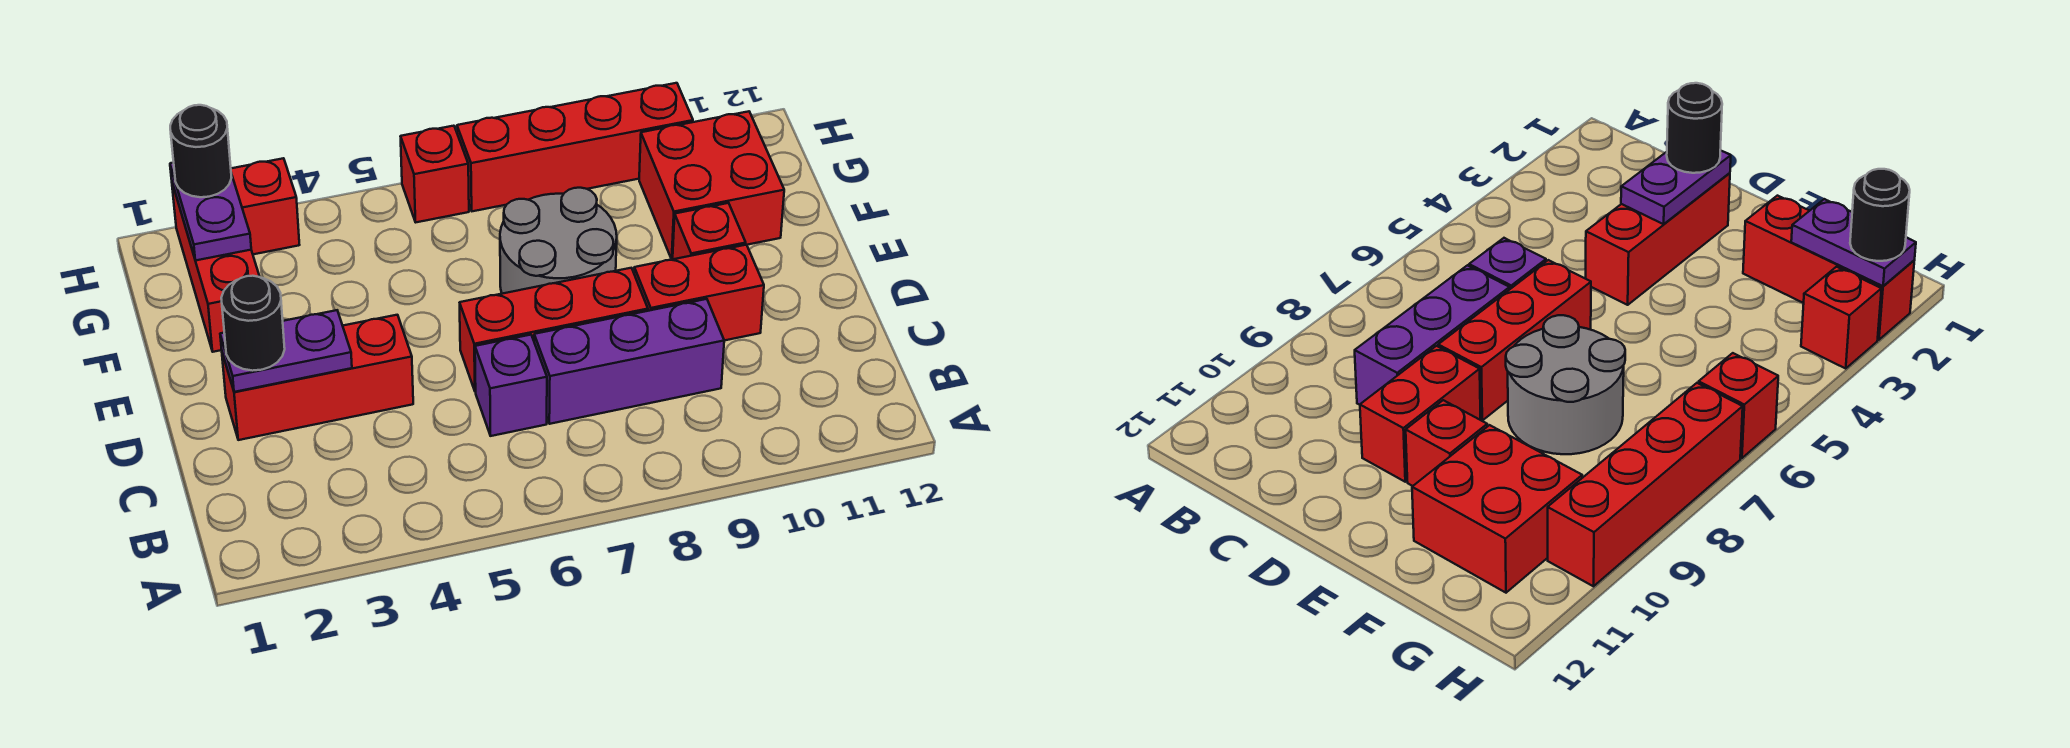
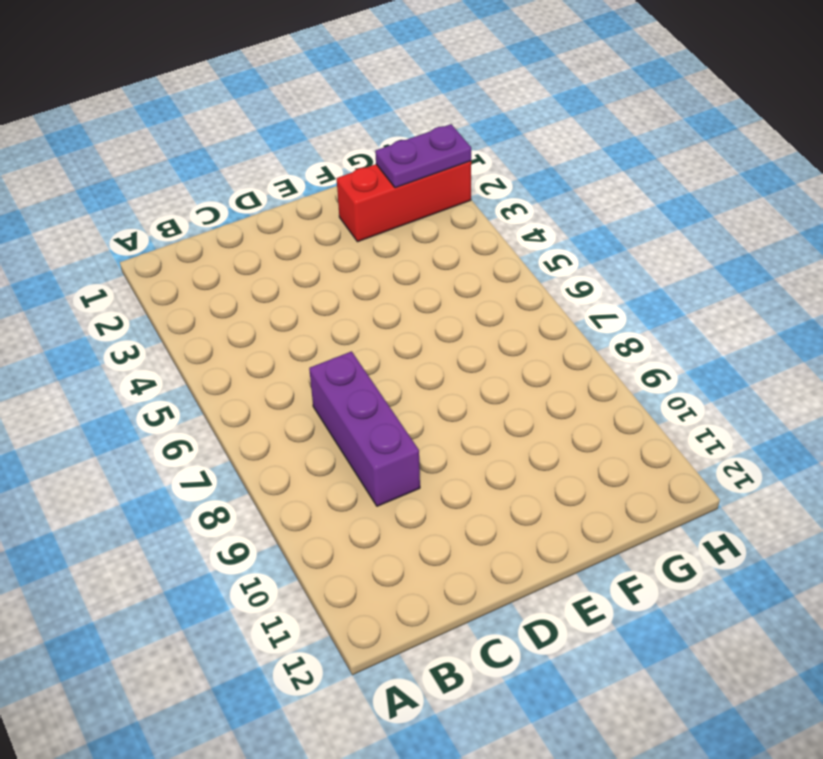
none -> purple 1x1 brick [475,335,547,436]
none -> red 1x3 brick [222,315,413,440]
none -> red 1x3 brick [460,268,648,392]

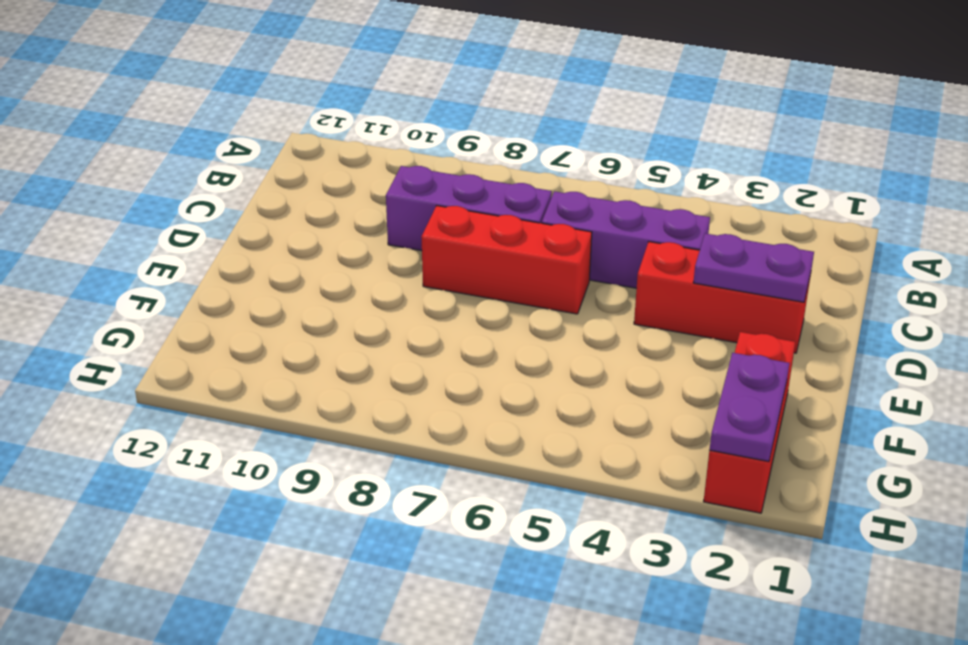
purple 1x3 brick [542,191,710,288] -> purple 1x1 brick [475,335,547,436]
none -> red 1x2 brick [634,245,764,341]
none -> grey 2x2 round brick [500,188,617,294]
none -> red 1x1 brick [673,203,746,259]

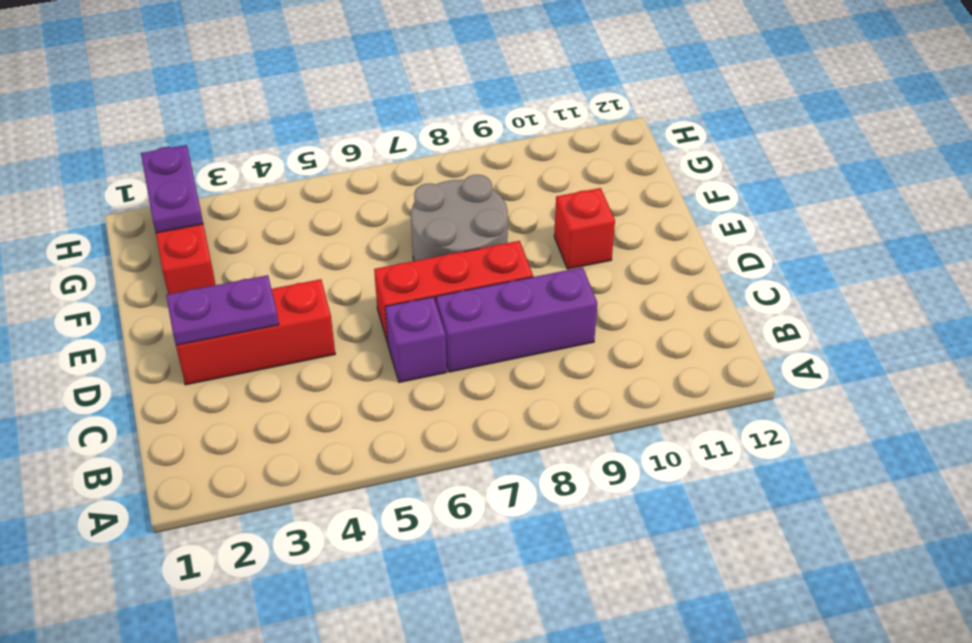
none -> red 1x2 brick [634,245,764,341]
none -> red 2x2 brick [639,111,784,259]
none -> red 1x1 brick [231,158,299,254]

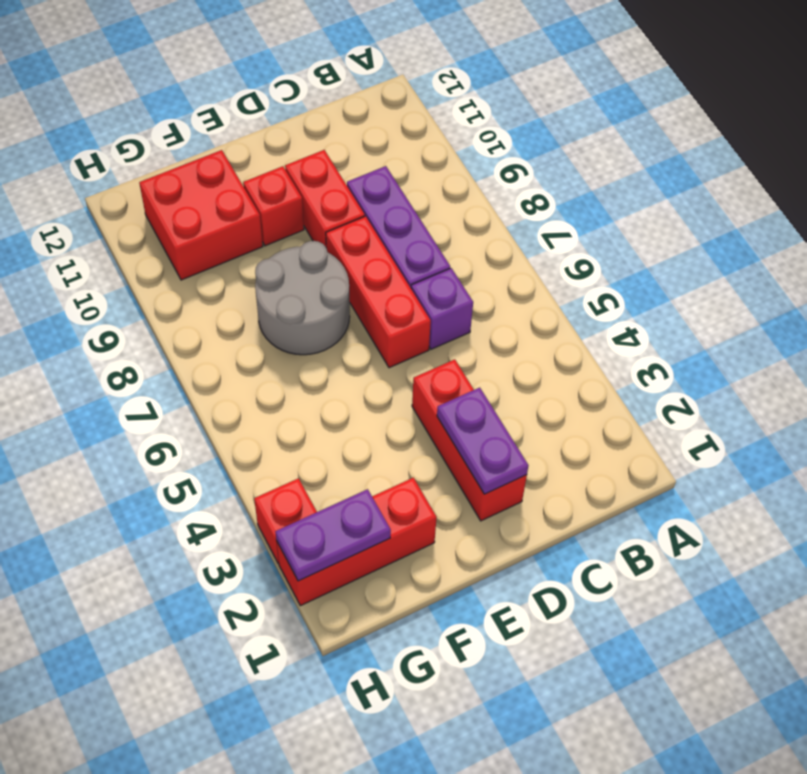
none -> red 1x1 brick [401,126,469,222]
none -> red 1x4 brick [457,83,693,211]
none -> black 1x1 round brick [221,276,285,371]

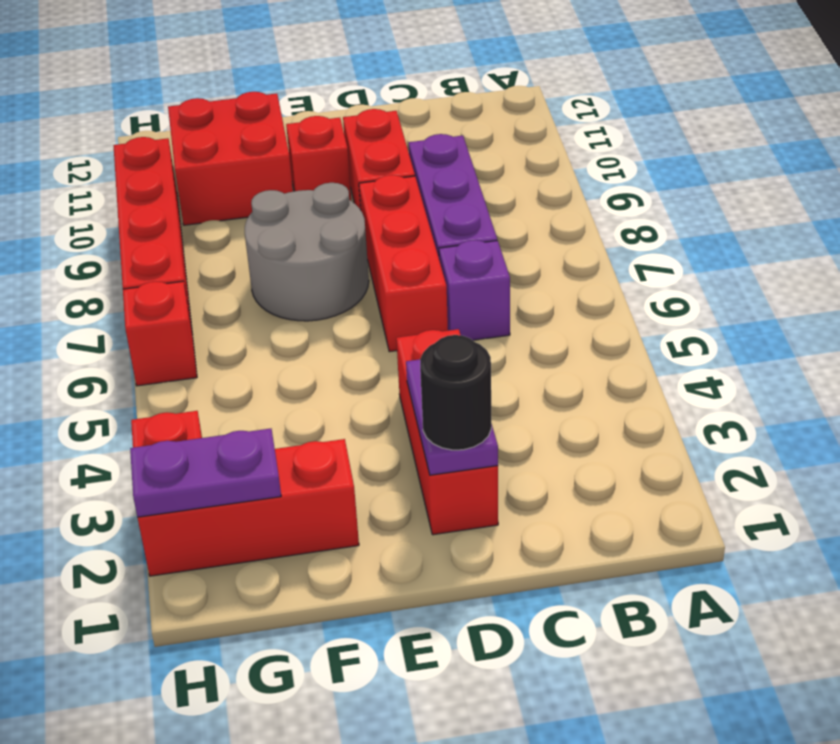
none -> black 1x1 round brick [170,105,232,197]

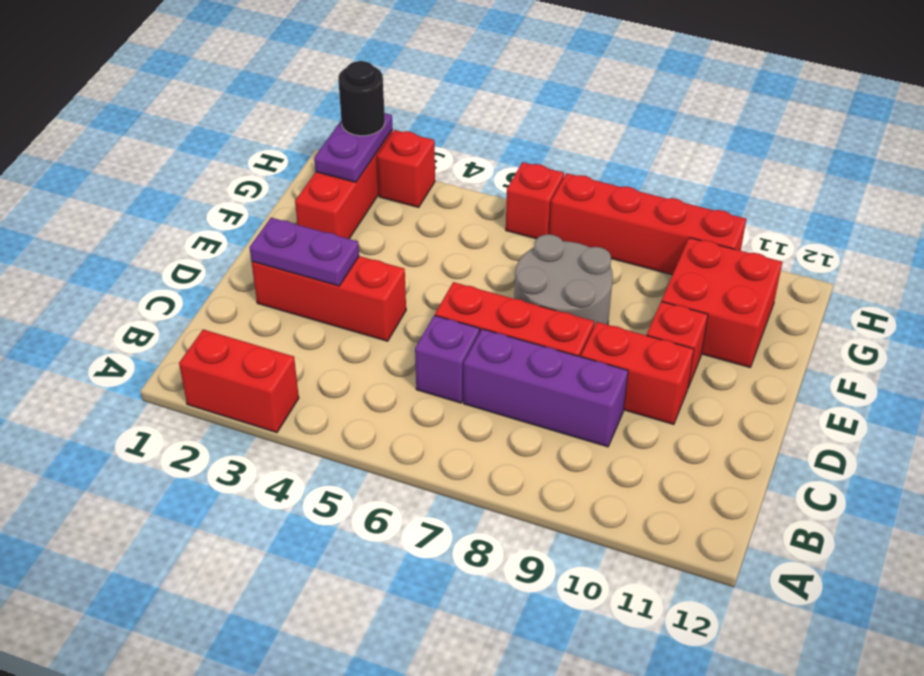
red 1x2 brick [179,329,299,433] -> none
none -> black 1x1 round brick [221,276,285,371]

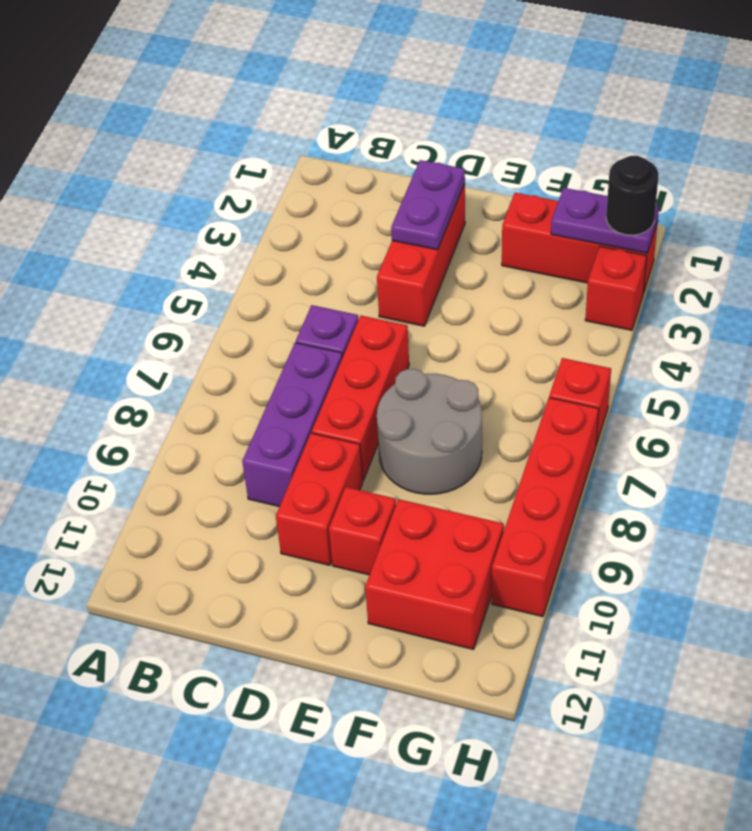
none -> black 1x1 round brick [221,276,285,371]

